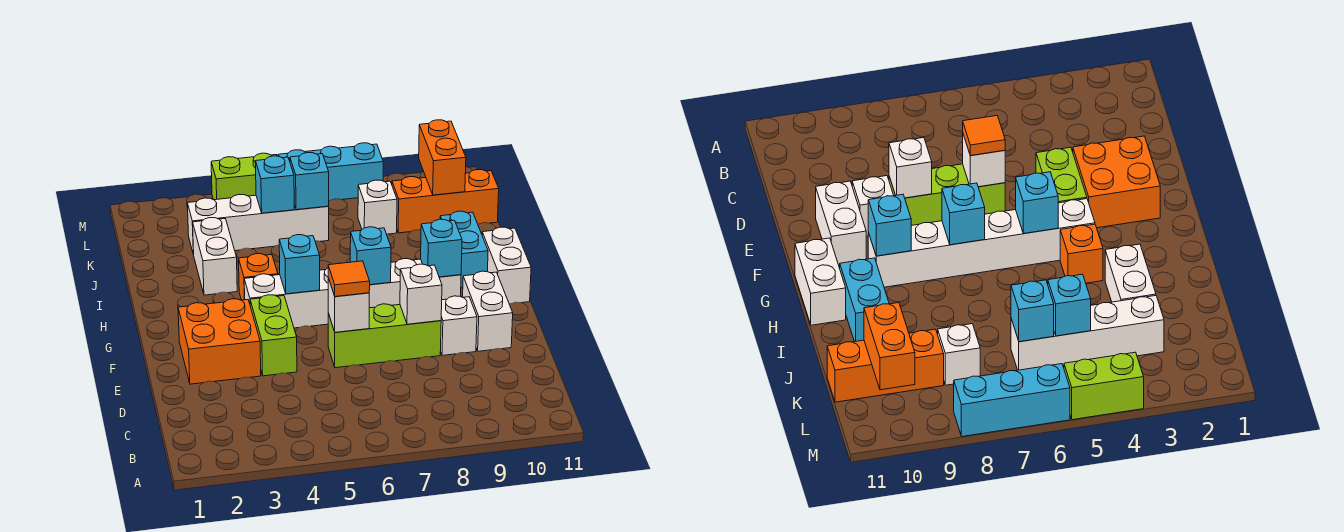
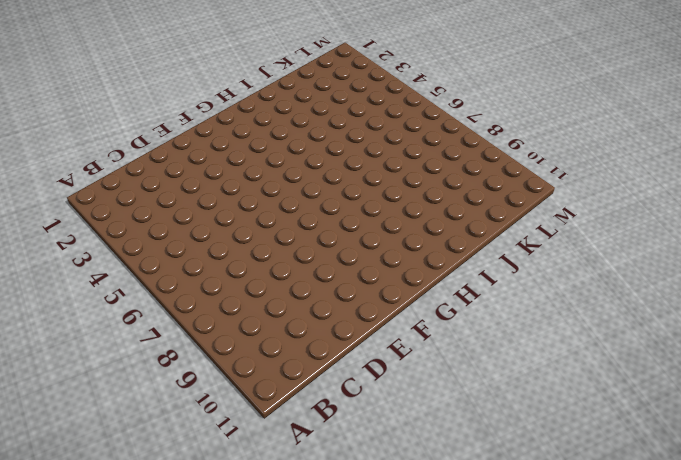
none -> orange 2x2 brick [178,299,261,384]
none -> lime 1x2 brick [250,295,297,376]
none -> lime 1x3 brick [328,304,441,368]

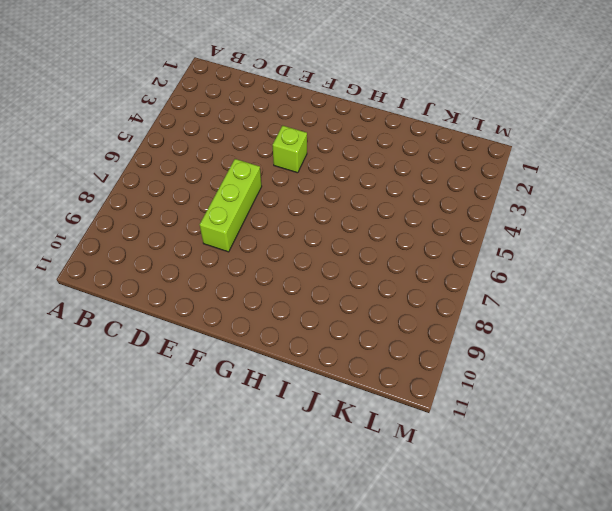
lime 1x1 brick [273,126,307,173] -> lime 1x2 brick [250,295,297,376]
none -> orange 2x2 brick [178,299,261,384]
none -> white 1x1 brick [441,296,477,355]
none -> white 1x2 brick [463,271,513,351]

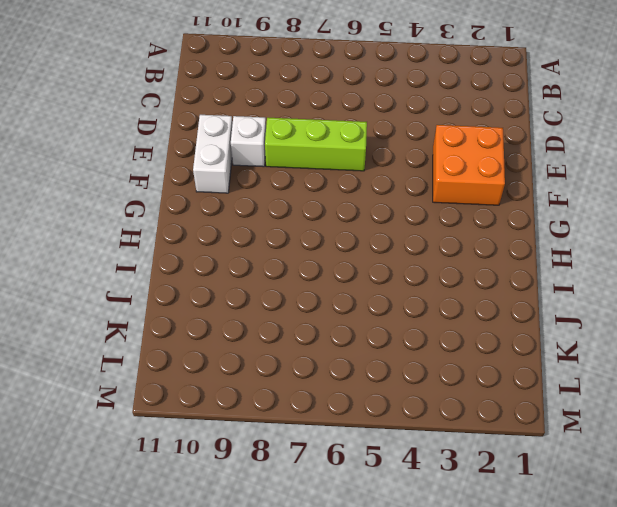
none -> lime 1x2 brick [250,295,297,376]
none -> white 1x6 brick [244,259,461,328]
none -> white 1x2 brick [482,227,531,304]

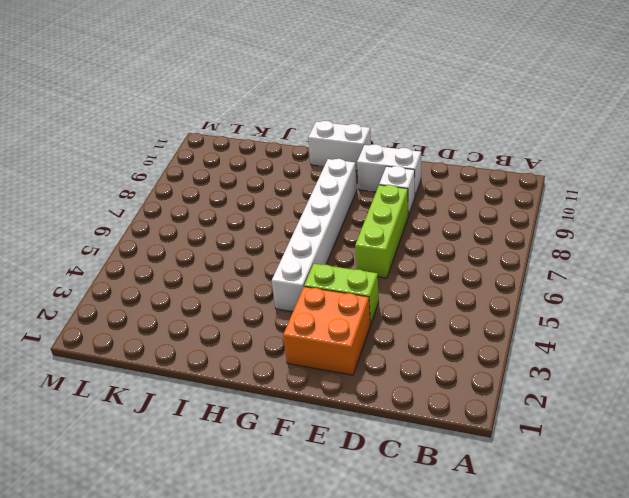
none -> orange 1x1 brick [239,254,278,300]
none -> cyan 1x2 brick [440,211,488,288]
none -> white 1x2 brick [193,218,237,295]

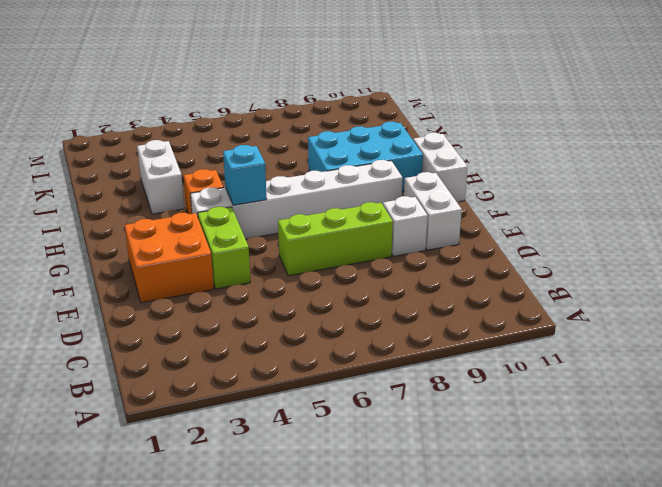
cyan 2x3 brick [308,122,423,192] -> cyan 1x2 brick [440,211,488,288]
none -> white 1x4 brick [187,195,329,255]
none -> white 1x1 brick [358,180,397,234]
none -> orange 1x3 brick [392,170,499,233]

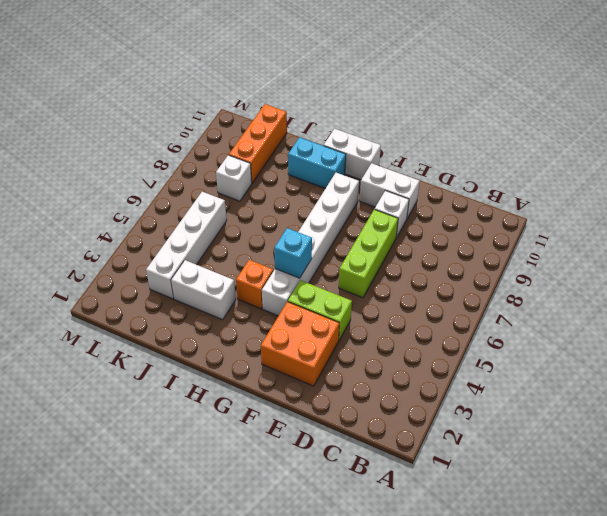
none -> lime 1x2 brick [211,153,277,200]
none -> cyan 1x3 brick [278,143,383,201]
none -> white 1x1 brick [328,278,369,332]

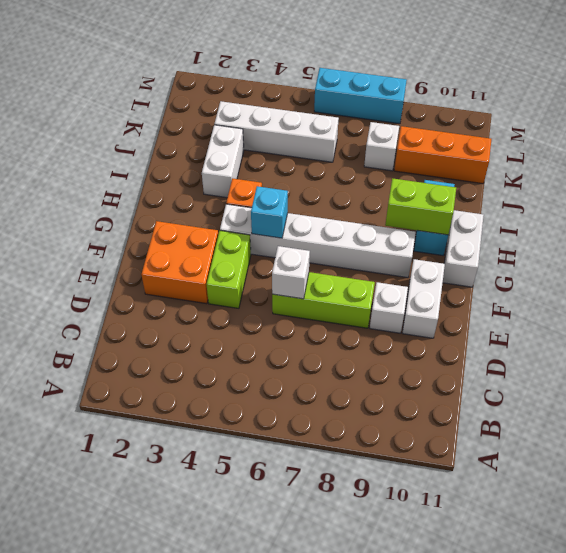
lime 1x2 brick [385,178,456,235] -> lime 1x2 brick moved to [211,153,277,200]
none -> white 1x1 brick [400,264,442,324]
none -> cyan 1x1 brick [350,227,391,285]
none -> cyan 1x1 brick [421,219,462,277]

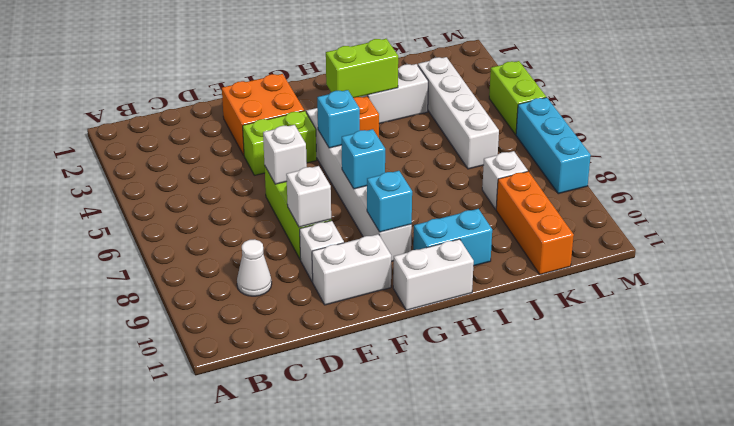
white 1x1 cone [237,239,272,296] -> none
lime 1x2 brick [326,39,398,98] -> none
none -> cyan 1x1 brick [256,156,294,213]
none -> cyan 1x1 brick [290,152,329,210]
none -> orange 1x2 brick [419,120,466,195]

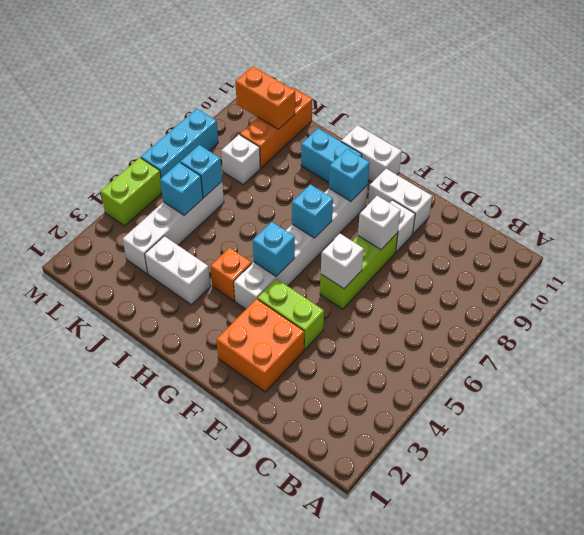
none -> orange 1x1 tile [328,261,370,297]

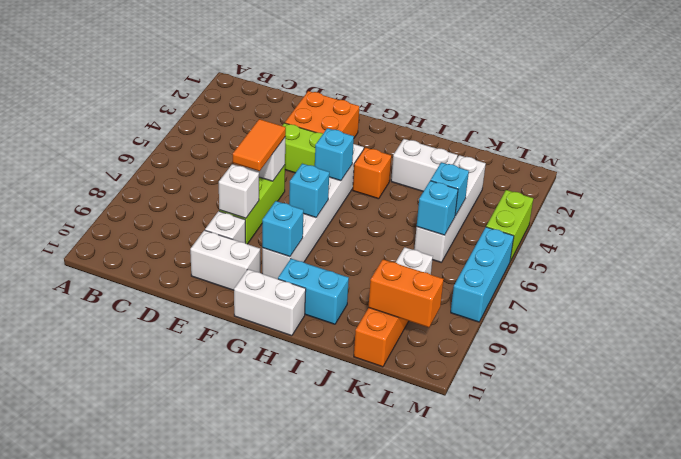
orange 1x2 tile [233,119,286,171] -> orange 1x1 tile [328,261,370,297]

